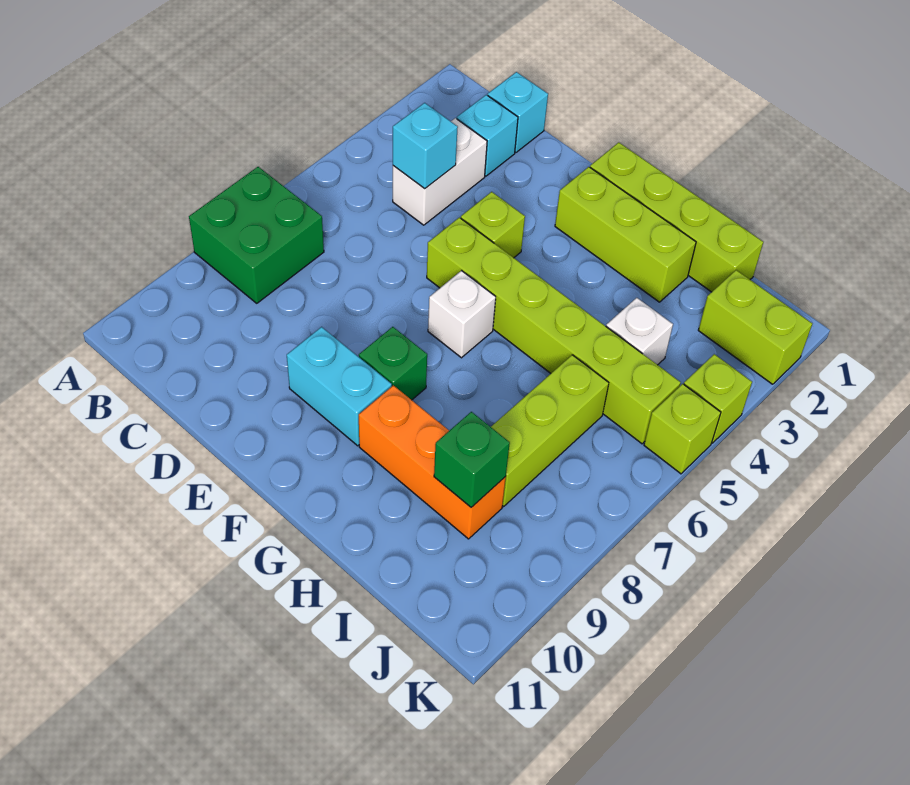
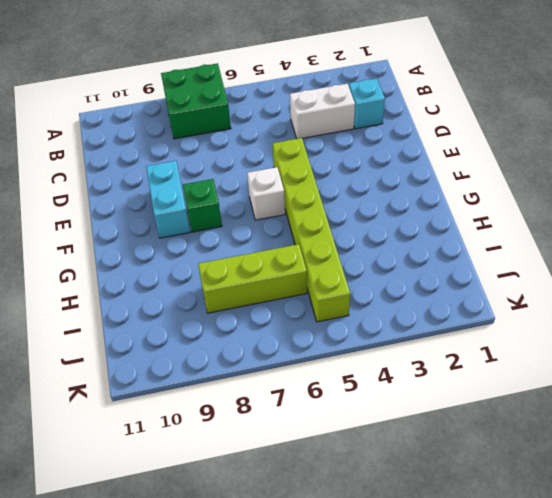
none -> cyan 1x1 brick [488,72,548,152]
none -> lime 1x1 brick [461,192,525,258]
none -> lime 1x4 brick [590,142,763,292]

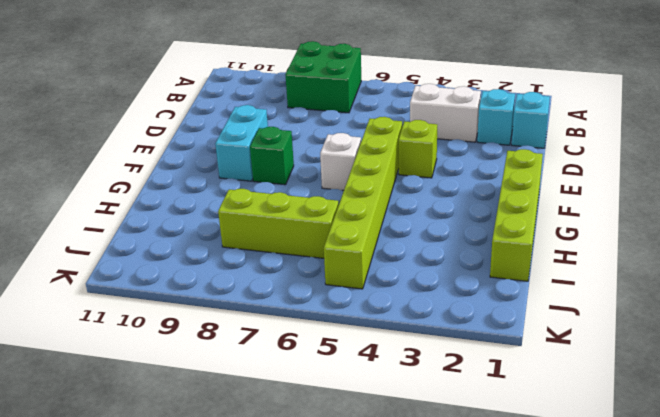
none -> lime 1x3 brick [555,167,696,302]
none -> orange 1x3 brick [359,385,506,539]
none -> white 1x1 brick [606,298,673,365]

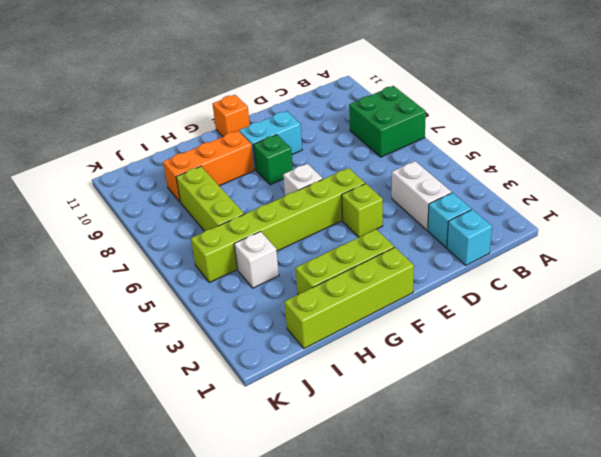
orange 1x1 brick [213,95,250,137] -> none
none -> lime 1x2 brick [698,270,813,384]
none -> lime 1x1 brick [684,354,752,443]
none -> lime 1x1 brick [644,384,721,474]

